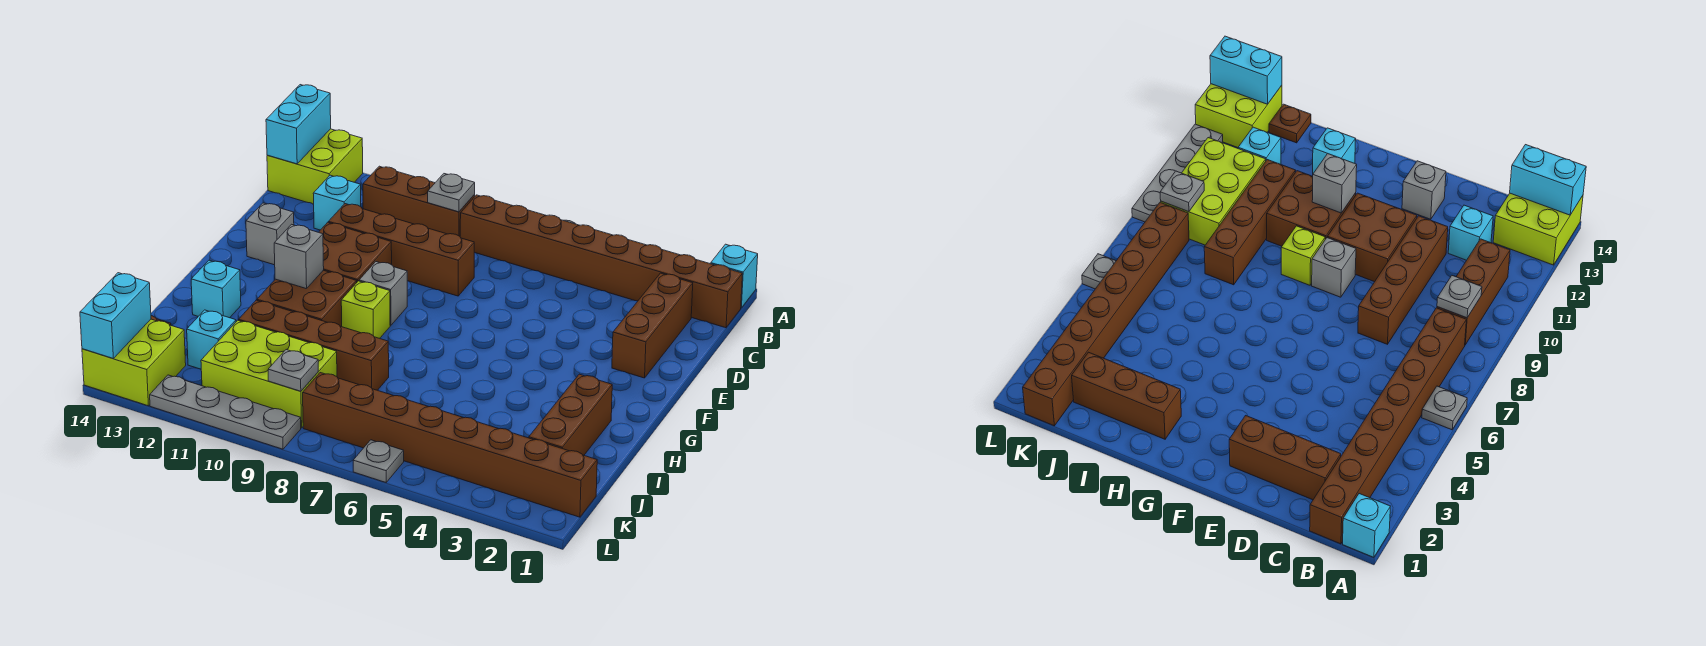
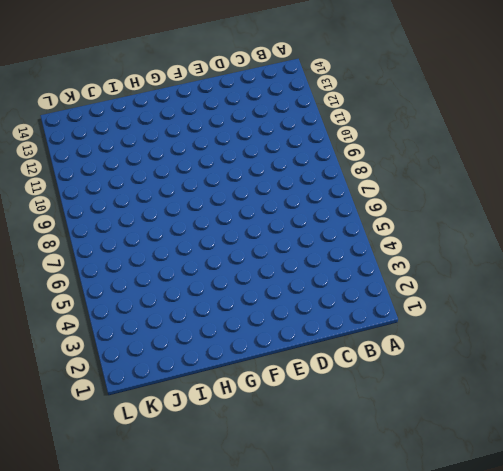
none -> cyan 1x1 brick [711,244,758,308]
none -> grey 1x1 plate [1422,386,1467,430]
none -> lime 2x2 brick [267,129,363,204]

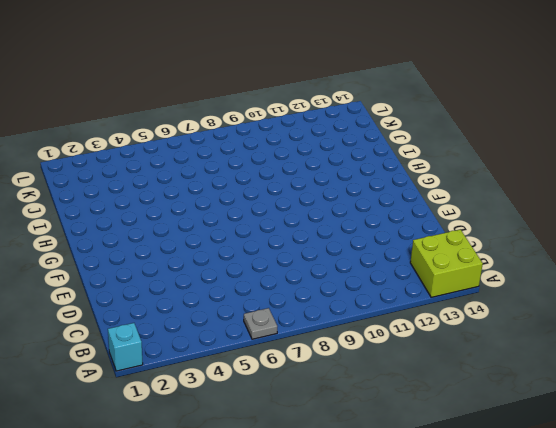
none -> brown 1x8 brick [460,195,742,328]
none -> brown 1x3 brick [363,166,475,236]
none -> brown 1x3 brick [612,273,693,378]

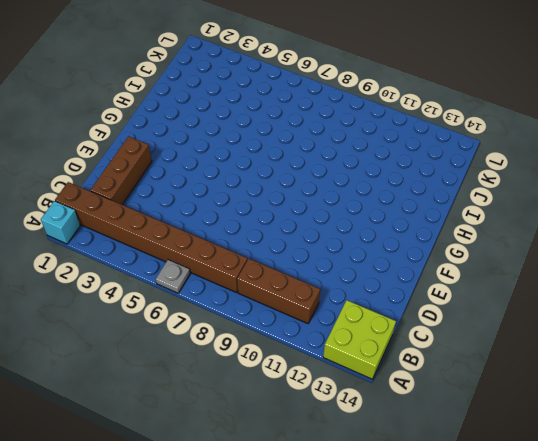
none -> cyan 1x1 brick [313,175,361,230]
none -> brown 1x4 brick [328,204,474,296]
none -> brown 2x2 brick [319,222,392,282]

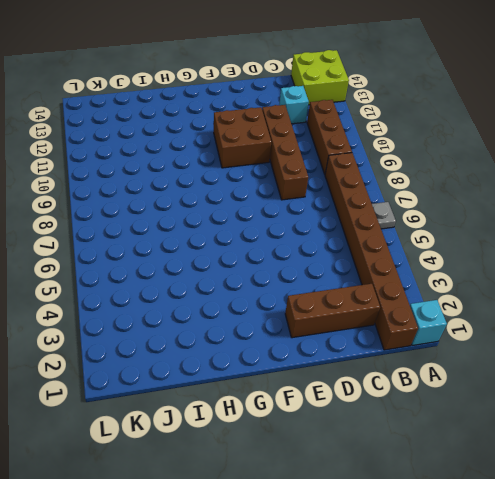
none -> grey 1x1 brick [246,203,294,265]
none -> grey 1x1 brick [359,262,407,326]
none -> lime 1x1 brick [341,281,390,338]

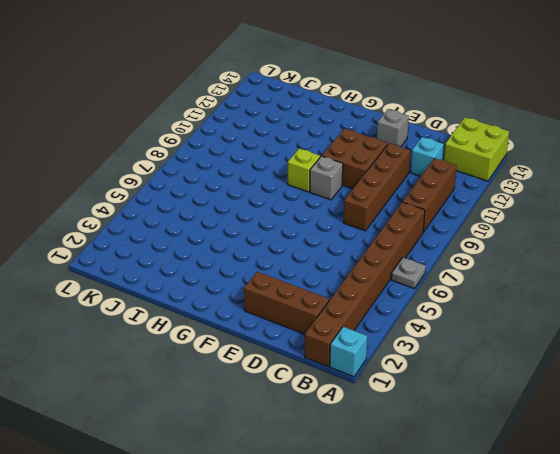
none -> brown 2x2 brick [257,270,357,327]
none -> brown 1x3 brick [529,374,612,455]
none -> cyan 1x1 brick [191,260,241,318]

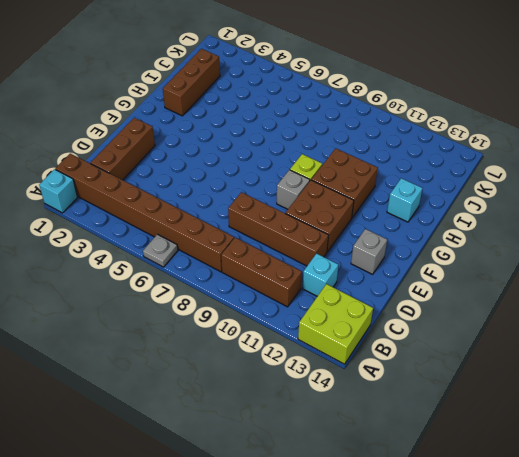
none -> brown 1x4 brick [239,300,389,390]
none -> lime 2x3 brick [201,320,337,428]
none -> cyan 1x1 brick [187,310,236,369]

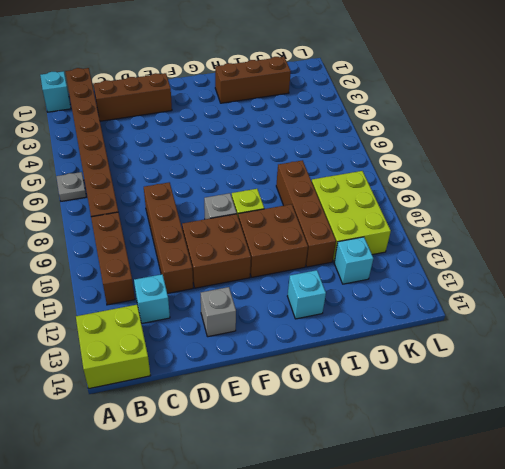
none -> brown 1x1 plate [1269,104,1311,143]
none -> brown 1x8 brick [303,373,597,517]
none -> lime 2x2 brick [82,319,186,406]

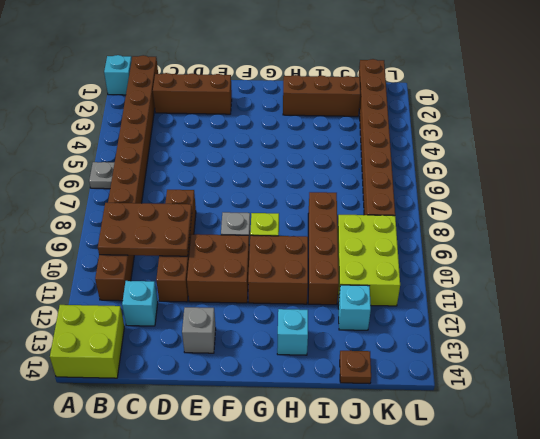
brown 2x3 plate [98,203,192,256] -> grey 1x1 plate [428,174,475,212]
none -> lime 2x2 brick [82,319,186,406]
none -> grey 1x1 plate [353,440,404,482]
none -> grey 1x4 plate [150,375,301,449]

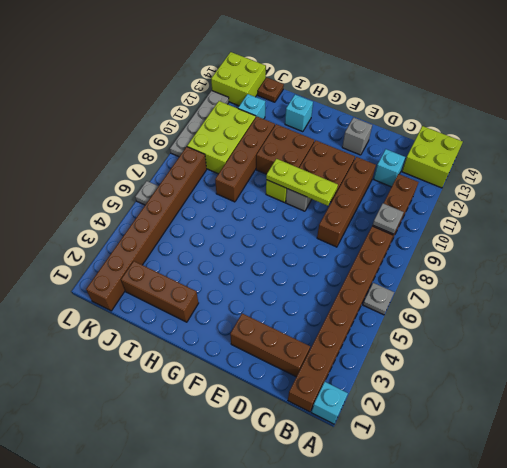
lime 1x3 plate [266,159,338,206] -> none
none -> cyan 1x2 brick [266,85,331,164]
none -> grey 1x1 brick [274,224,324,289]
none -> grey 1x1 plate [268,350,318,391]

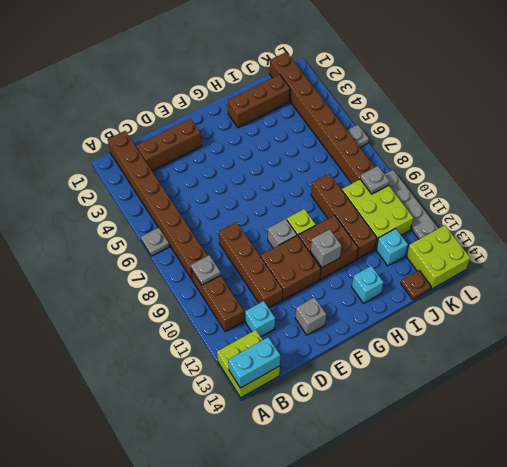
none -> cyan 1x1 brick [711,244,758,308]
none -> cyan 1x2 brick [80,273,151,358]

